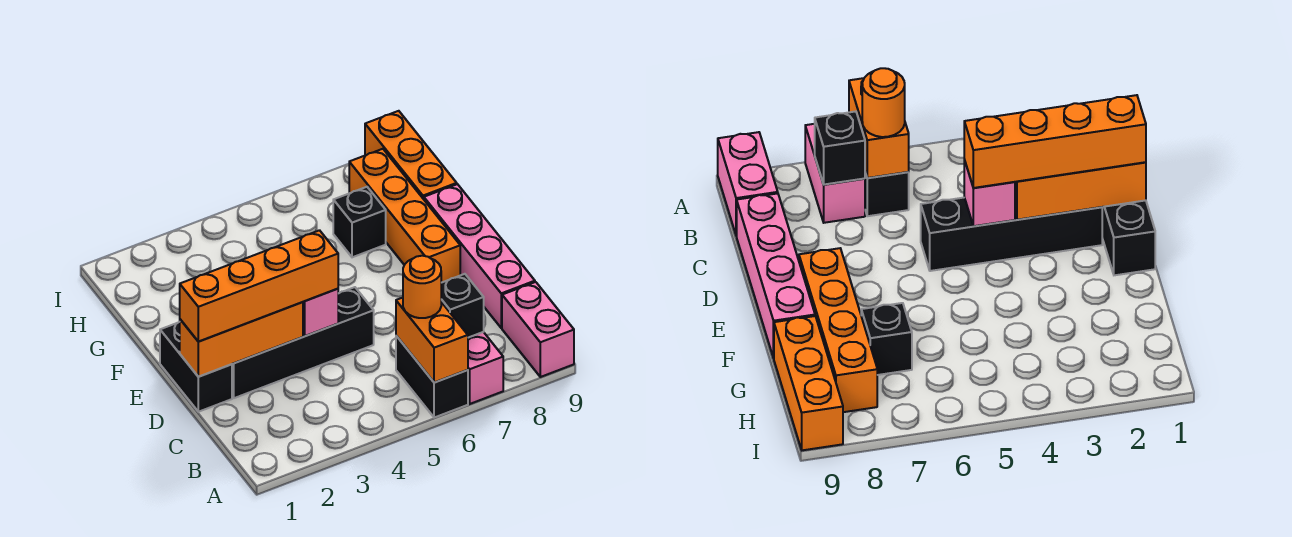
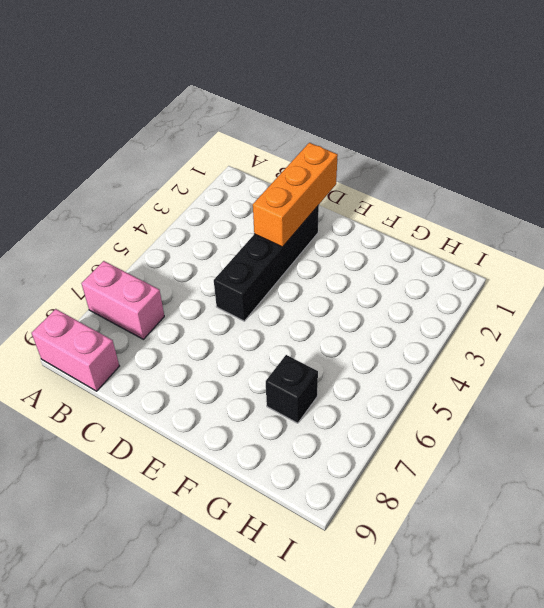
none -> black 1x2 brick [396,336,468,418]
none -> pink 1x4 brick [424,184,535,328]
none -> black 1x2 brick [160,322,232,412]

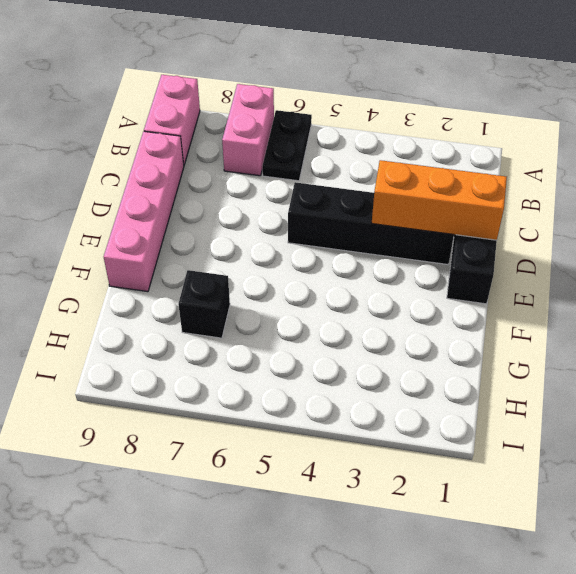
black 1x2 plate [262,110,312,181] -> black 1x2 brick [396,336,468,418]
none -> orange 1x4 brick [349,149,460,283]
none -> orange 1x3 brick [365,111,457,199]
none -> orange 1x2 brick [396,298,468,383]

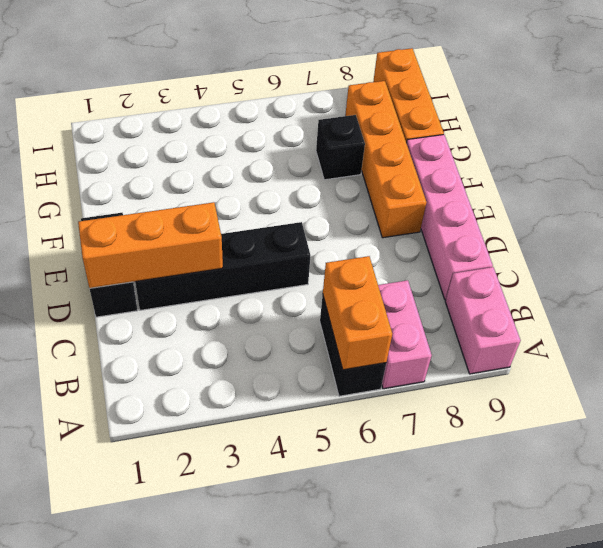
none -> black 1x1 brick [441,274,484,338]
none -> pink 1x1 brick [303,289,338,336]
none -> orange 1x1 round brick [403,256,441,318]

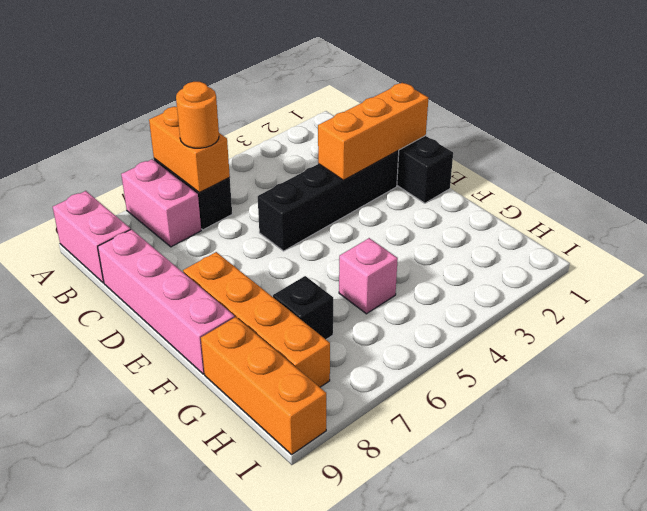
pink 1x1 brick [339,238,398,314] -> pink 1x1 brick moved to [303,289,338,336]
none -> black 1x1 brick [441,274,484,338]
none -> orange 1x4 brick [180,230,338,342]

